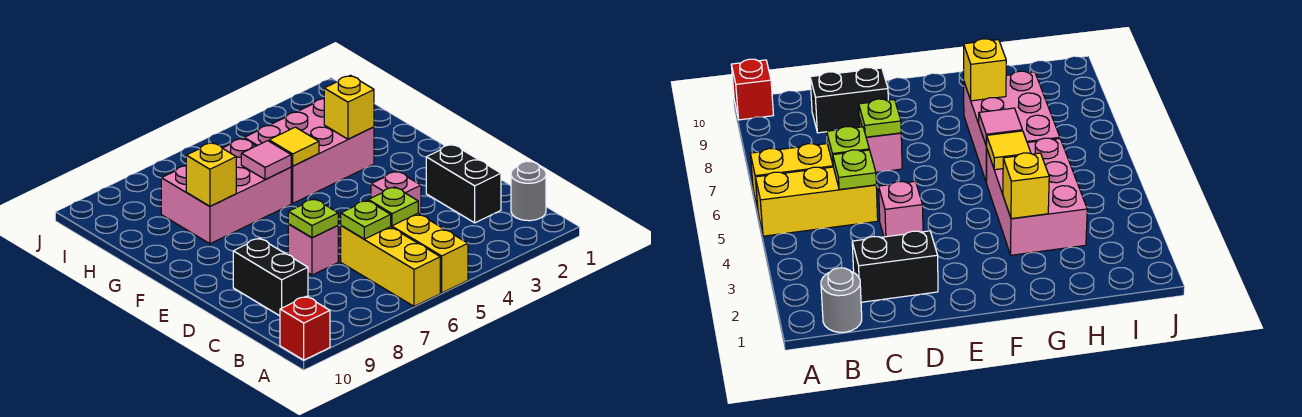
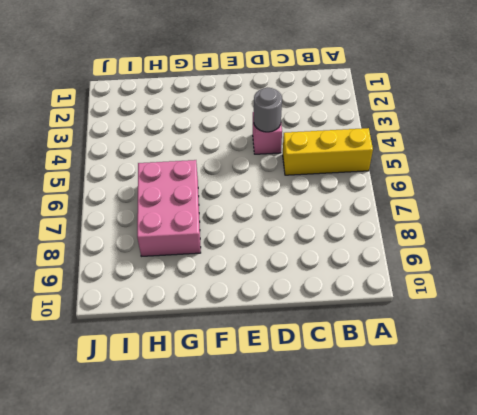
grey 1x1 round brick [254,88,282,132] -> grey 1x1 round brick moved to [511,161,546,221]
none -> yellow 1x3 brick [341,226,440,306]
none -> red 1x1 brick [280,296,330,360]
none -> black 1x2 brick [426,144,501,223]

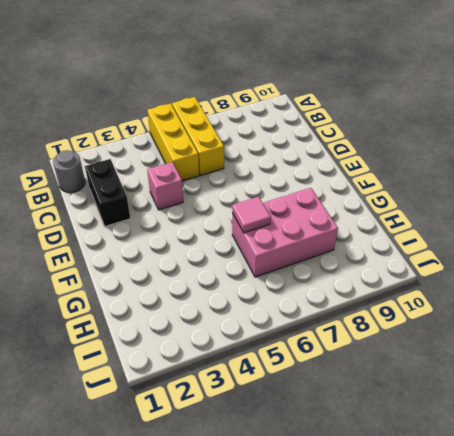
none -> red 1x1 brick [280,296,330,360]
none -> black 1x2 brick [233,238,308,316]
none -> pink 1x1 brick [288,224,338,275]

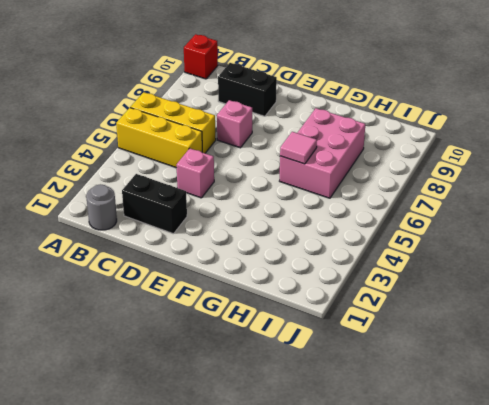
none -> pink 2x3 brick [244,99,374,203]
none -> lime 1x1 plate [368,187,418,226]
none -> lime 1x1 plate [341,200,391,239]

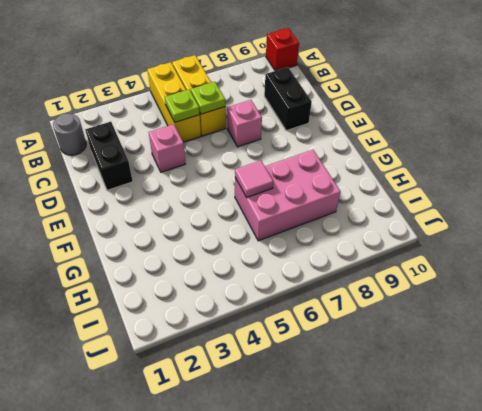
none -> pink 2x3 brick [244,99,374,203]
none -> lime 1x1 plate [288,199,338,238]
none -> yellow 1x1 brick [324,75,374,139]

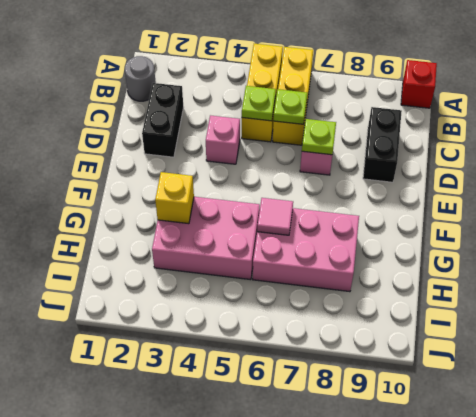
none -> yellow 1x1 tile [269,127,319,166]
none -> yellow 1x1 brick [186,143,236,206]

